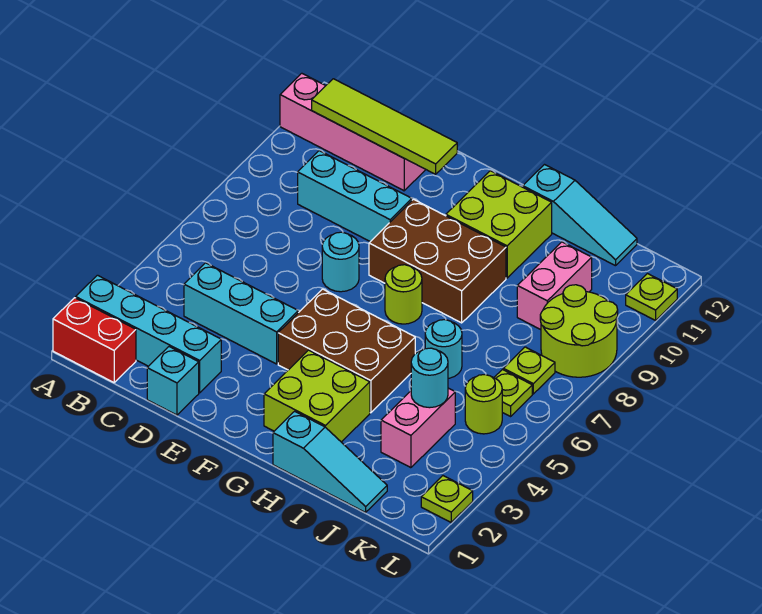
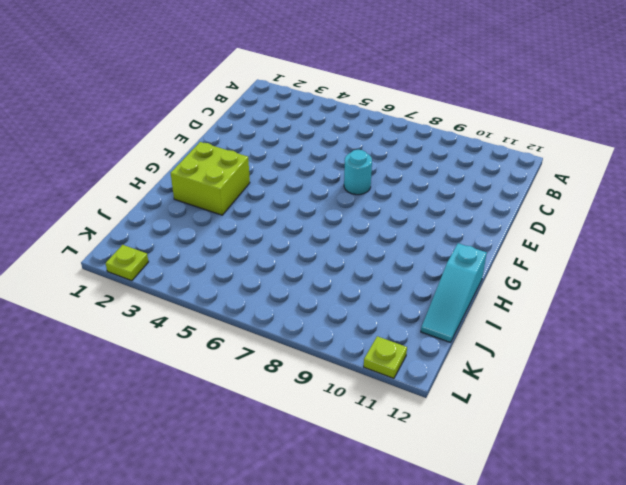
none -> red 1x2 brick [53,298,136,382]
none -> cyan 1x4 brick [76,275,221,393]
none -> pink 1x4 brick [280,73,426,191]

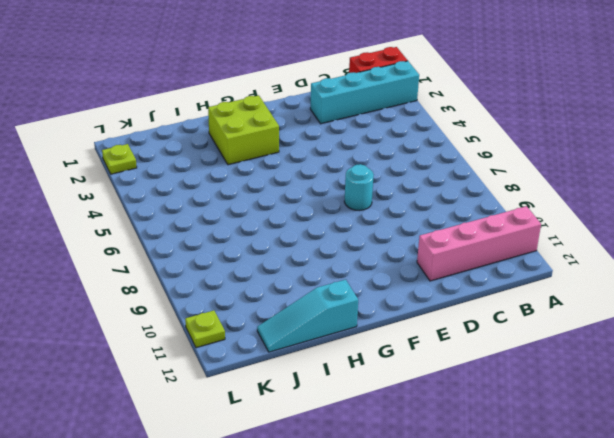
none -> cyan 1x3 brick [184,263,298,364]
none -> cyan 1x3 brick [298,151,412,242]
none -> cyan 1x1 brick [147,347,199,415]

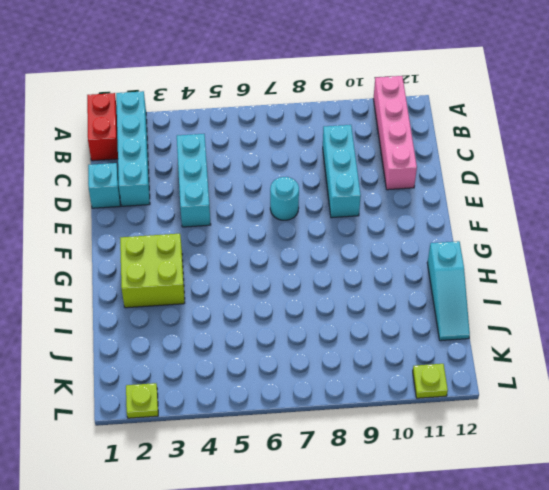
none -> brown 2x3 brick [278,289,415,413]
none -> brown 2x3 brick [369,199,506,323]
none -> lime 1x1 round brick [385,265,422,324]

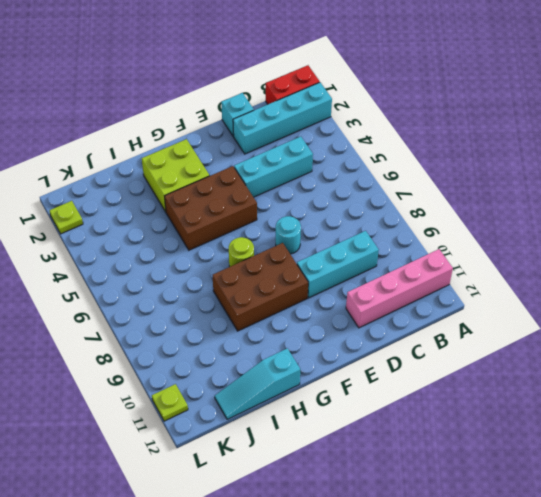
none -> lime 2x2 brick [446,171,552,278]
none -> cyan 1x3 slope [273,411,387,512]
none -> cyan 1x1 round brick [425,320,462,378]

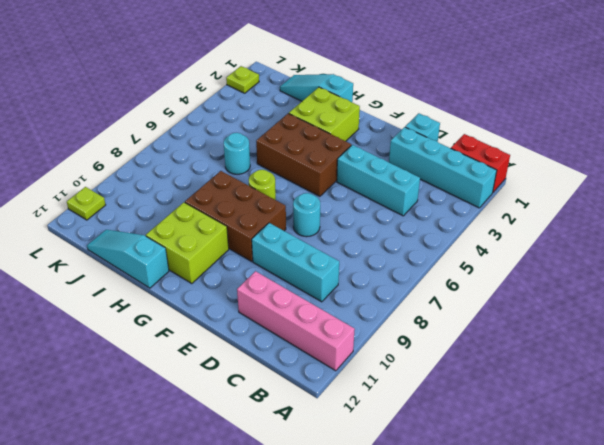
none -> pink 1x2 brick [381,388,455,468]
none -> pink 1x2 brick [517,242,592,330]
none -> lime 1x1 round brick [465,375,502,434]

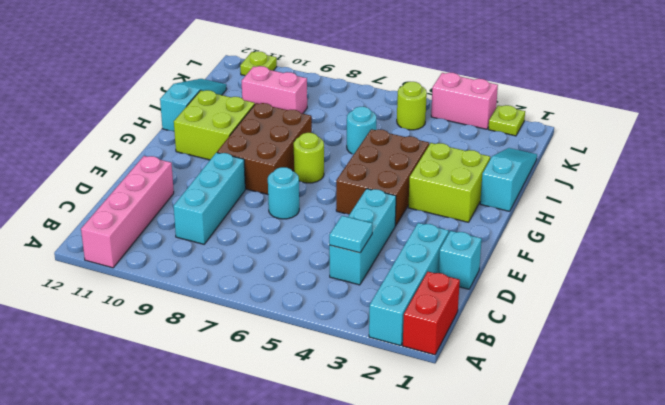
cyan 1x1 tile [329,216,372,253] -> none
pink 1x2 brick [431,73,498,129] -> pink 1x2 brick moved to [381,388,455,468]
none -> lime 1x1 plate [494,370,532,416]
none -> lime 1x1 plate [503,347,555,394]
none -> lime 2x2 round brick [540,285,618,377]

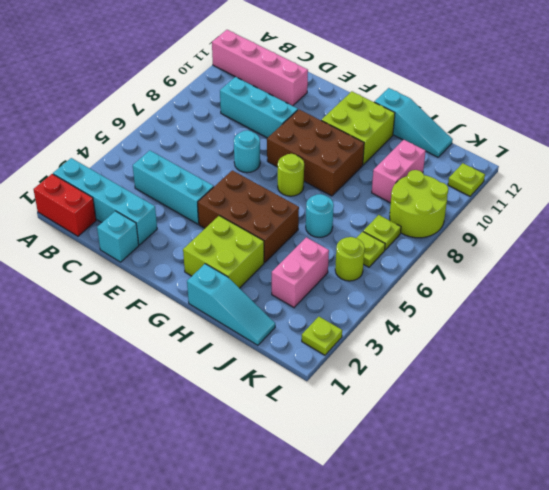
none -> lime 1x4 tile [312,79,457,174]
none -> cyan 1x1 round brick [411,348,448,408]

